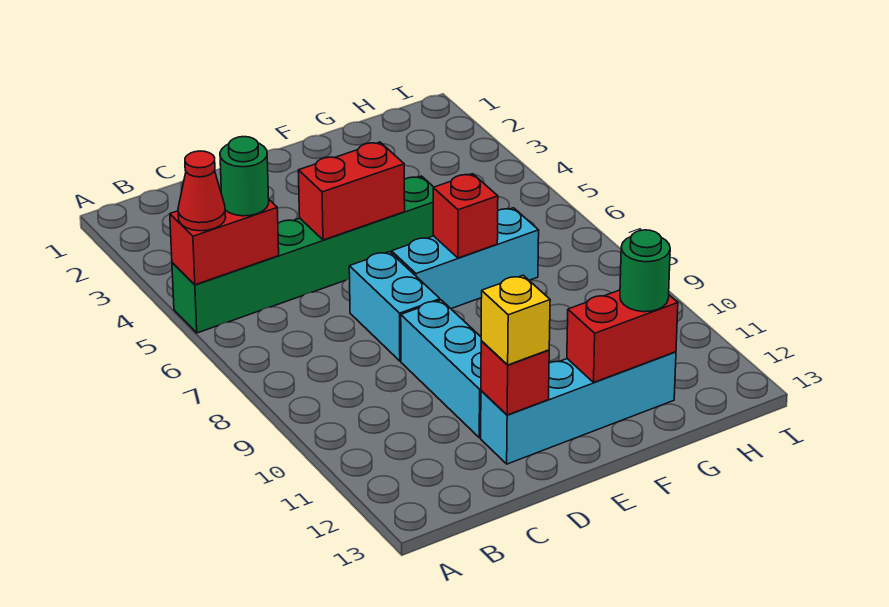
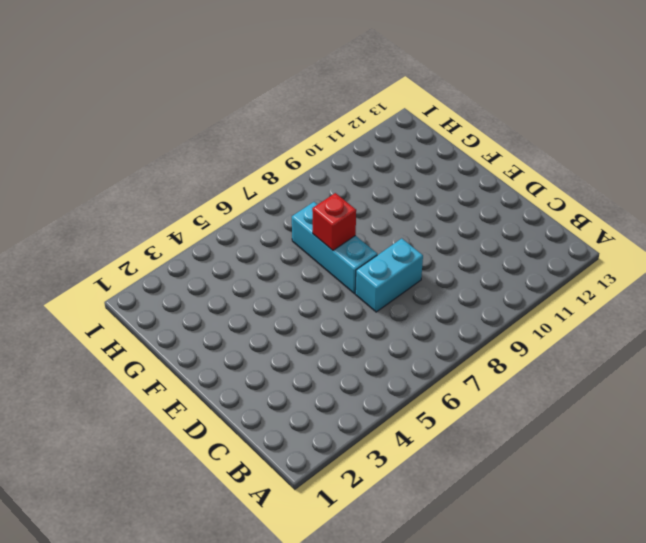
none -> green 1x6 brick [172,176,434,333]
none -> cyan 1x3 brick [401,300,481,438]
none -> cyan 1x4 brick [481,352,676,464]

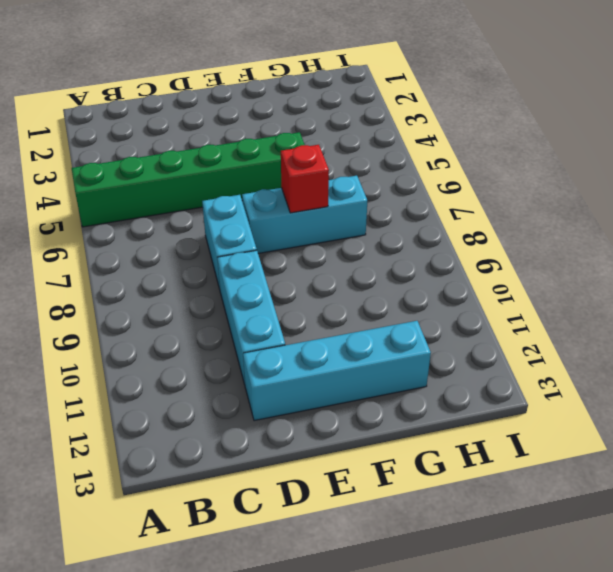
none -> red 1x2 brick [170,200,279,285]
none -> red 1x2 brick [298,142,405,240]
none -> red 1x1 brick [481,341,549,415]

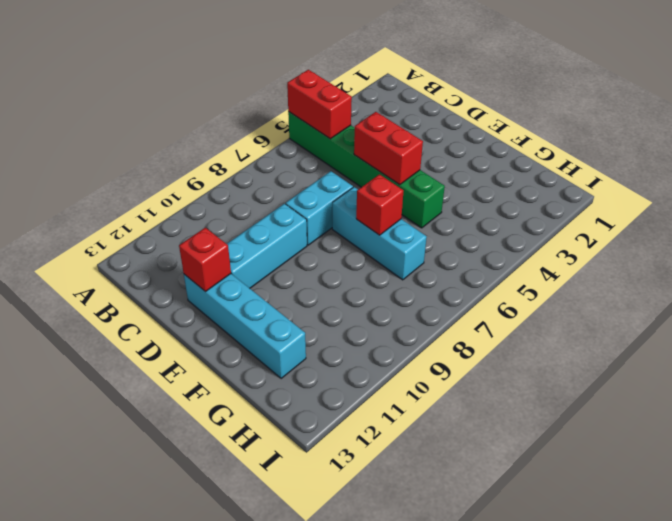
none -> red 1x2 brick [567,290,678,382]
none -> red 1x1 cone [178,151,226,231]
none -> green 1x1 round brick [220,137,269,216]

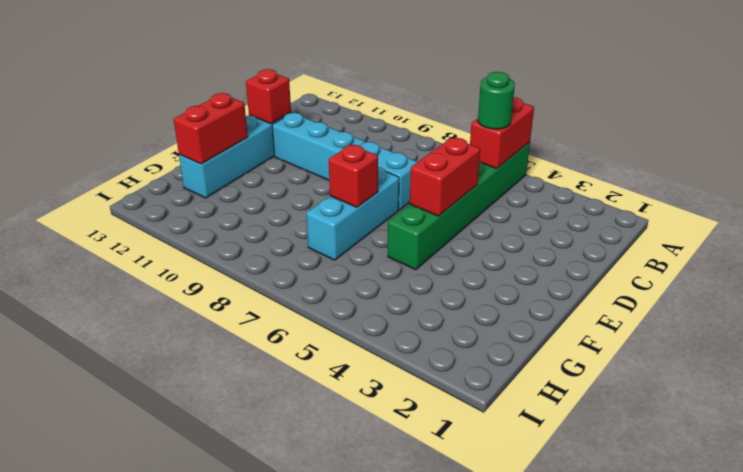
none -> red 1x1 cone [178,151,226,231]
none -> yellow 1x1 brick [481,275,550,365]
none -> green 1x1 round brick [620,230,670,312]

